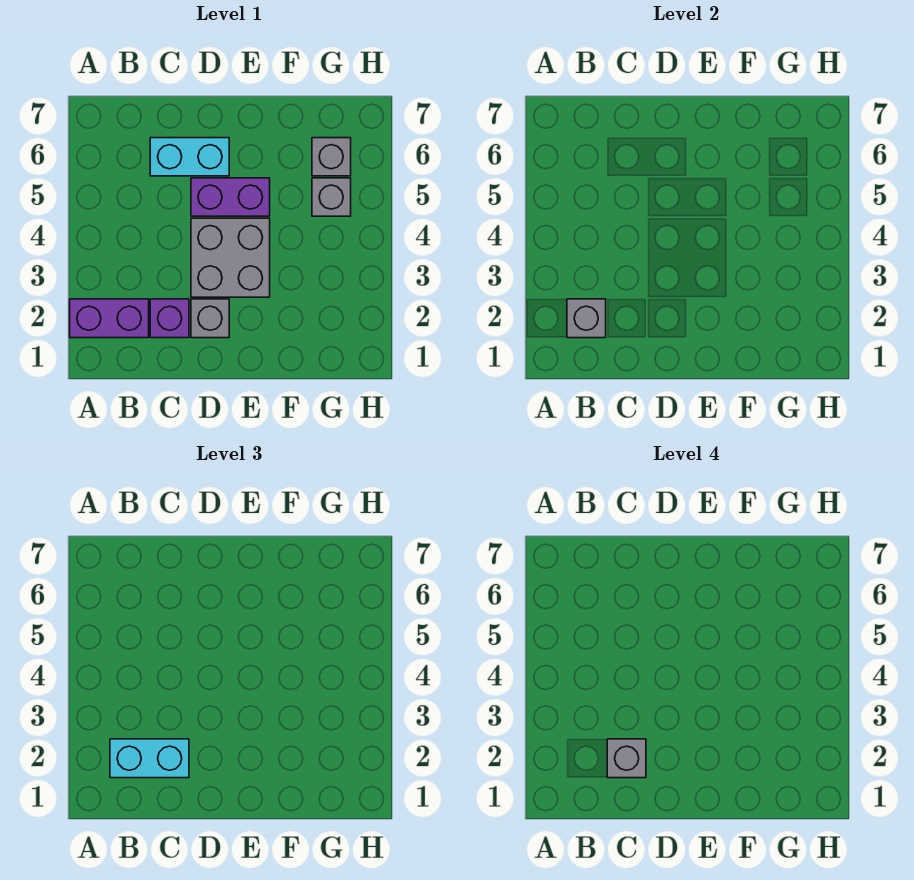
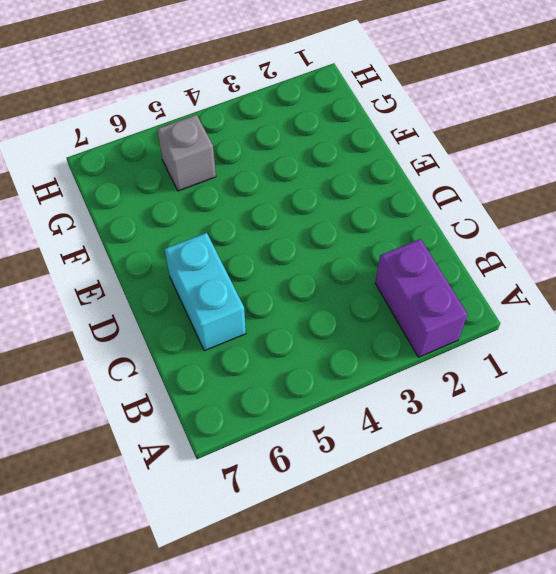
none -> purple 1x1 brick [150,299,189,338]
none -> grey 1x1 brick [191,299,229,338]

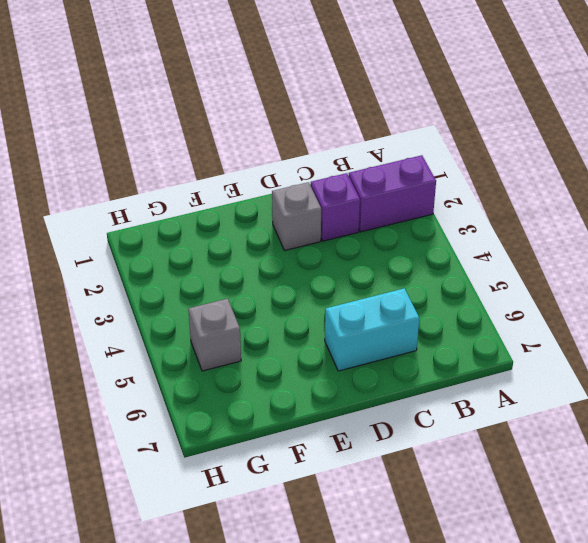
none -> grey 2x2 brick [191,218,270,297]
none -> purple 1x2 brick [191,178,270,216]

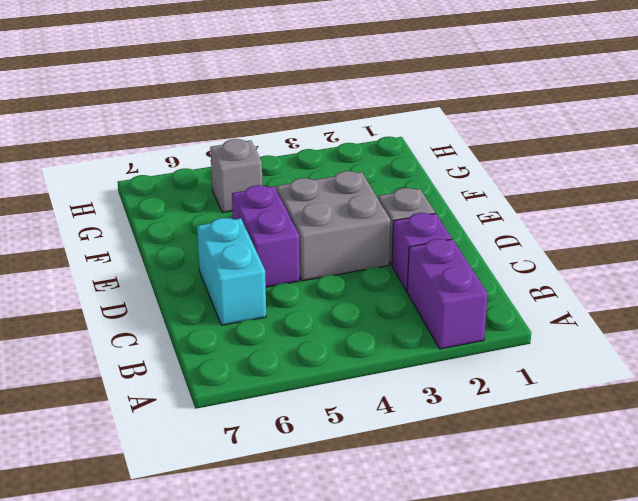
none -> grey 1x1 brick [312,138,351,176]
none -> grey 1x1 brick [567,299,606,338]

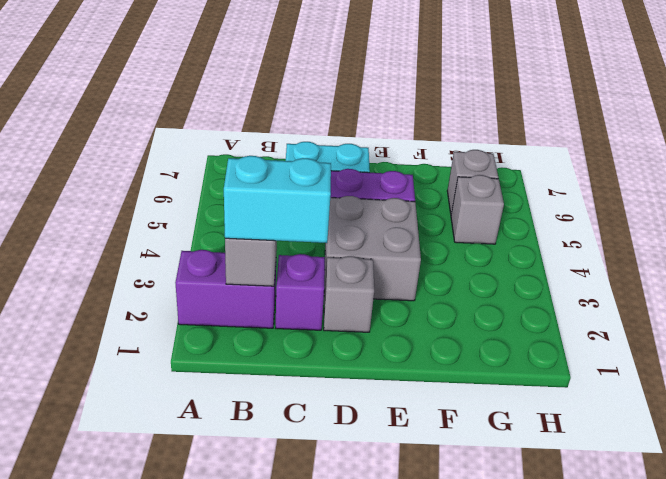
none -> grey 1x1 brick [607,739,646,778]

